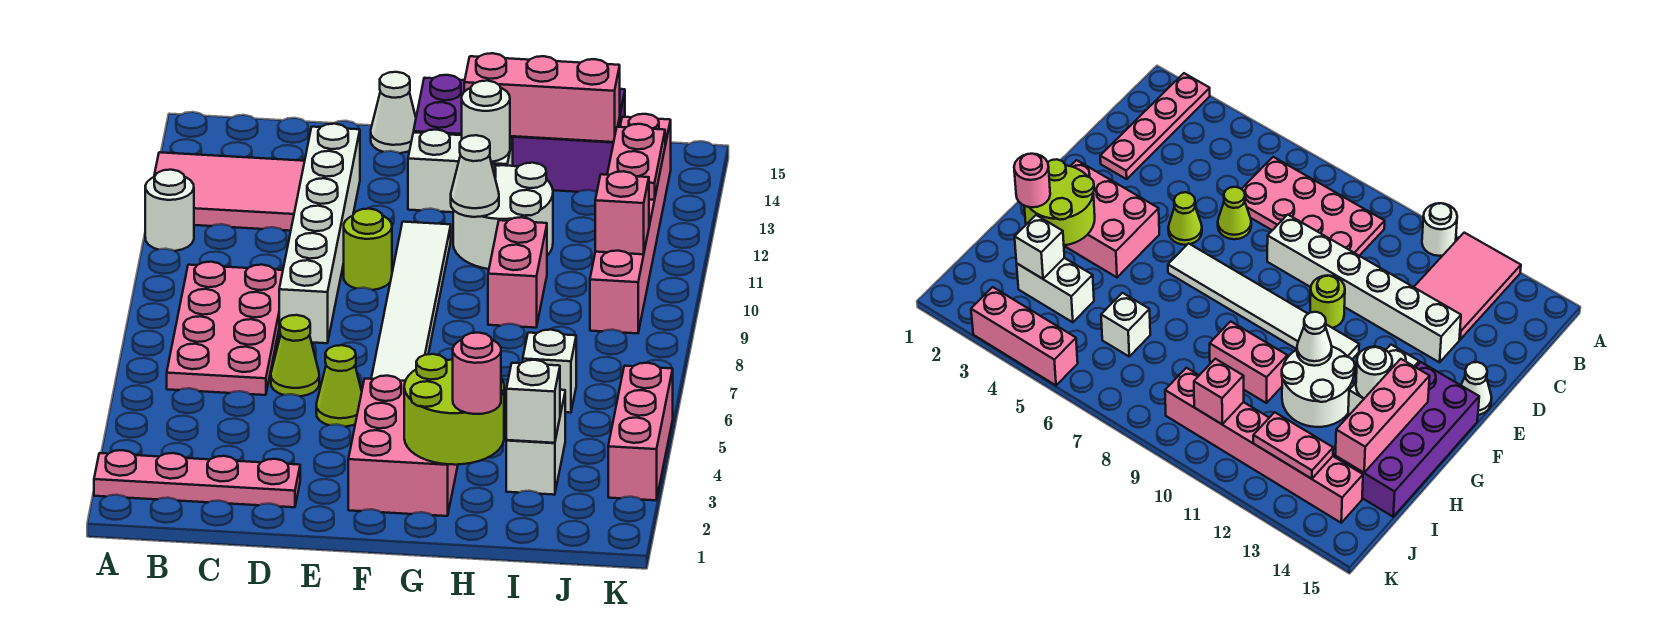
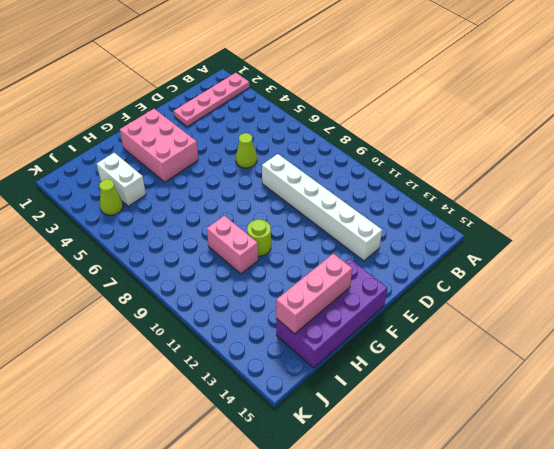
lime 1x1 round brick [247,220,271,256] -> lime 1x1 round brick moved to [344,209,392,290]
lime 1x1 cone [99,179,123,215] -> lime 1x1 cone moved to [316,345,362,427]
none -> white 1x1 round brick [145,170,194,251]
none -> pink 2x3 tile [154,152,305,231]
none -> pink 2x4 plate [167,262,283,395]

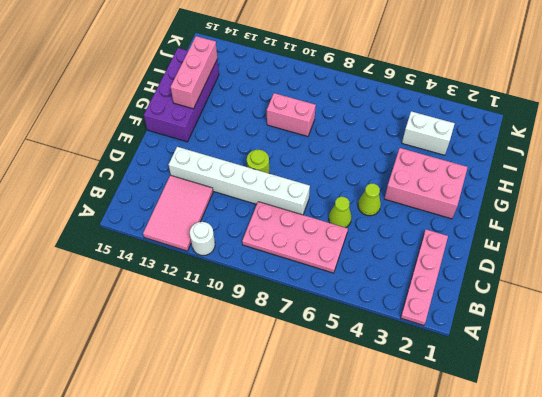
none -> white 1x1 cone [371,72,416,153]
none -> white 1x6 tile [371,222,451,381]
none -> white 1x2 brick [408,130,513,212]

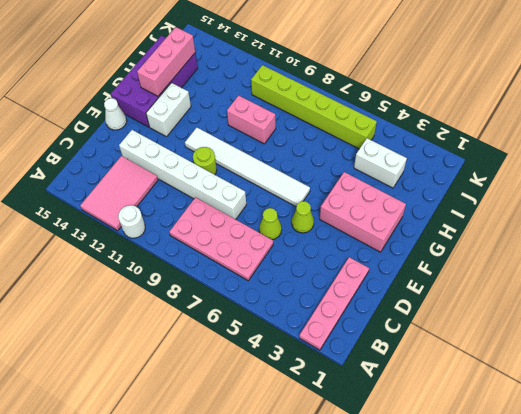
lime 1x6 brick [251,65,377,149] -> pink 1x6 brick [590,114,671,333]
none -> white 2x2 round brick [453,163,553,269]
none -> white 1x1 brick [523,330,576,413]
none -> pink 1x3 brick [608,363,673,500]

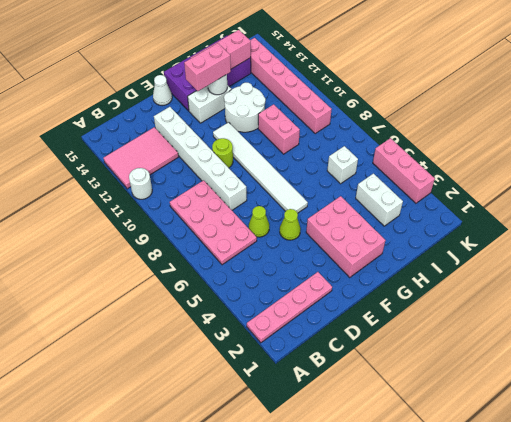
pink 1x2 brick [184,43,231,91] -> none
none -> lime 2x2 round brick [404,354,504,465]
none -> white 1x1 cone [451,135,499,217]
none -> white 1x1 brick [506,360,560,443]

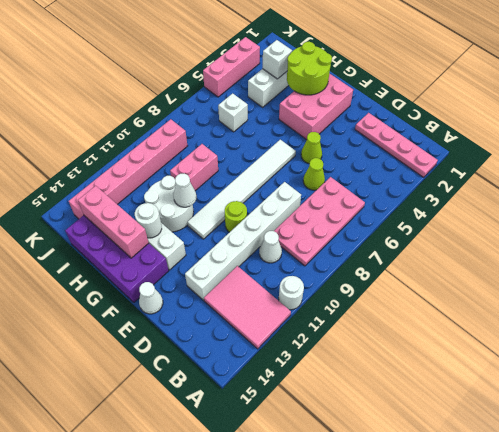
white 1x1 cone [259,231,282,263] -> none
none -> pink 1x1 brick [595,171,649,254]
none -> pink 1x2 plate [607,124,665,200]
none -> pink 1x1 round brick [453,333,501,414]

